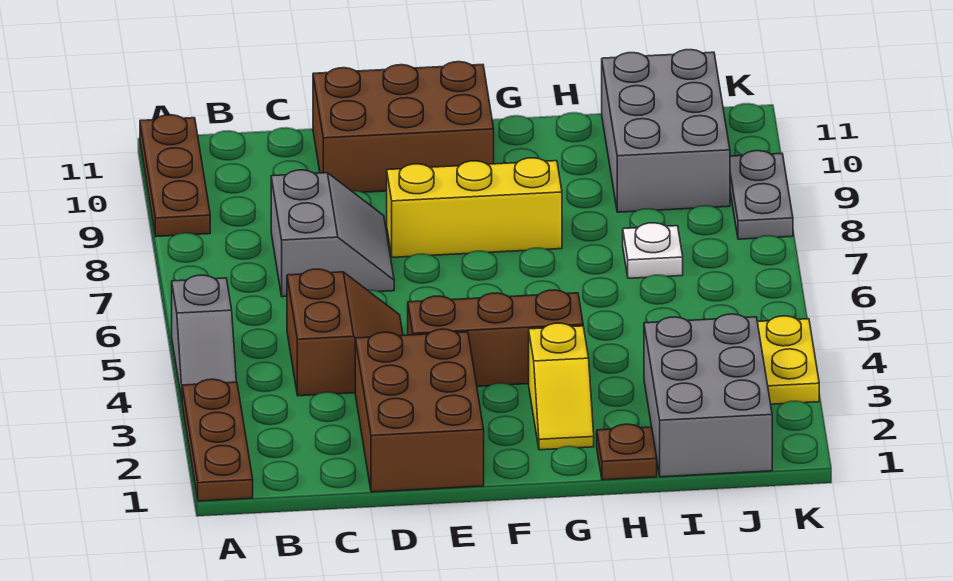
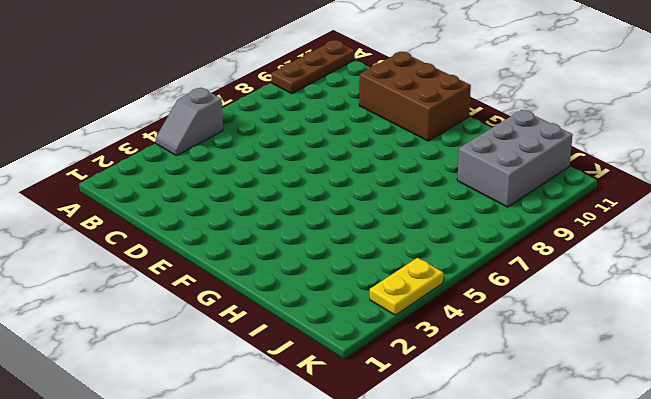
none -> brown 1x3 plate [182,379,253,501]
none -> brown 2x2 slope [287,269,403,396]
none -> grey 2x2 slope [271,170,394,297]

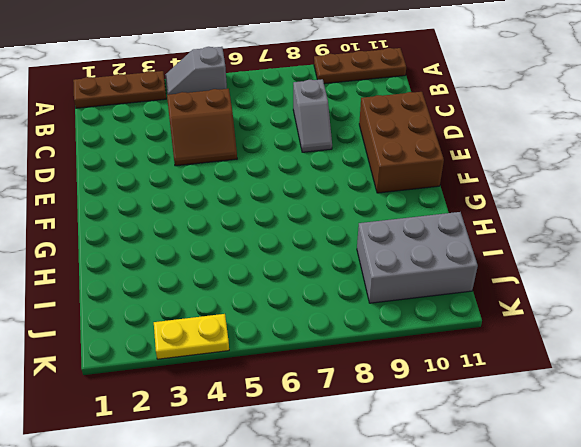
grey 1x2 slope [293,79,332,152] -> grey 2x2 slope [271,170,394,297]
none -> brown 2x3 brick [355,329,484,492]
none -> brown 1x3 brick [408,290,583,386]
none -> yellow 1x3 brick [387,158,562,257]

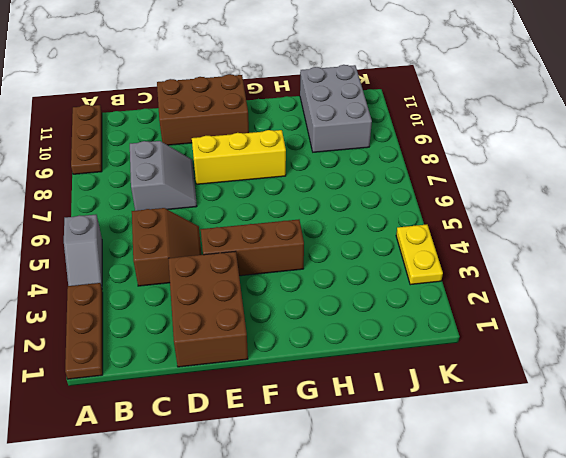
none -> yellow 1x2 slope [529,323,594,450]
none -> brown 1x1 plate [597,424,657,480]
none -> grey 2x3 brick [644,314,772,477]

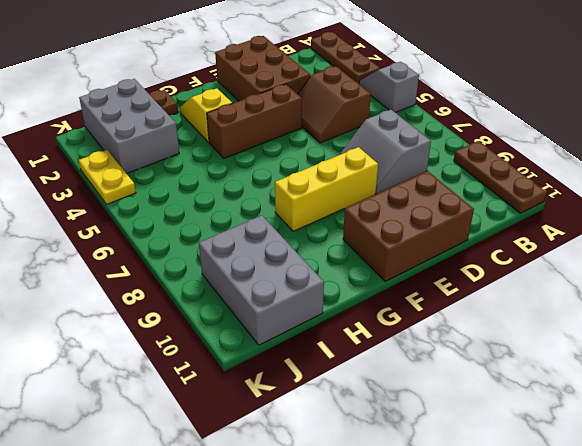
none -> white 1x1 plate [623,223,683,278]
none -> grey 1x2 plate [730,151,793,239]

